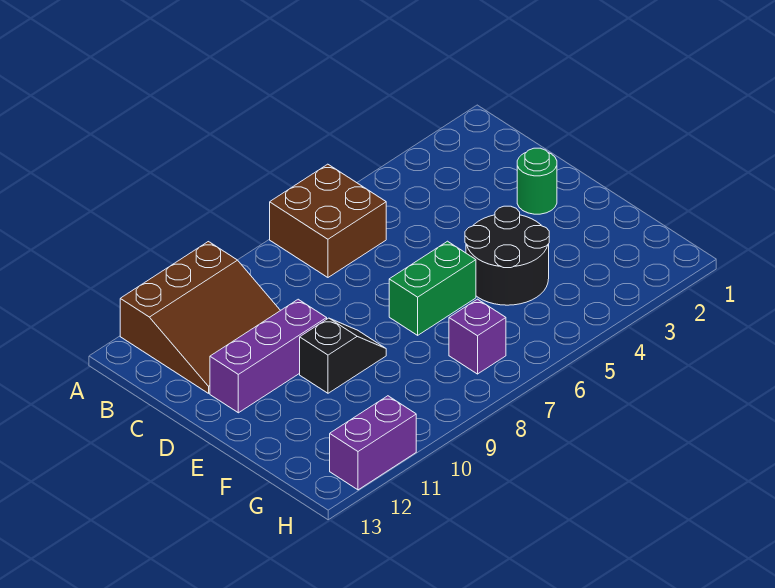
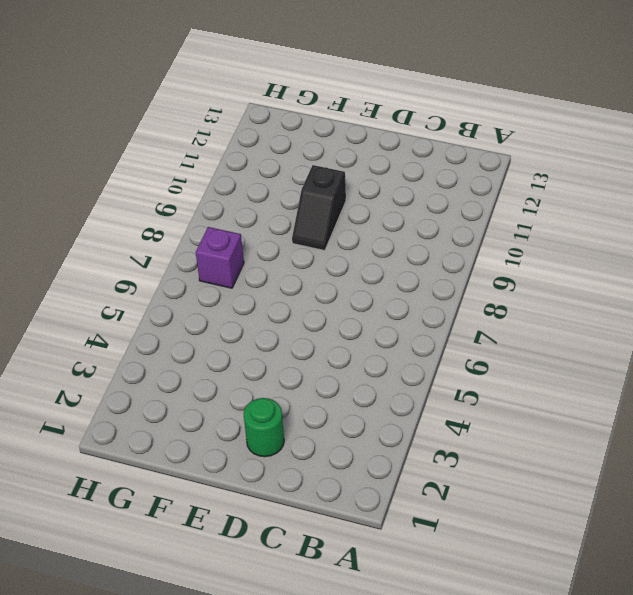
none -> brown 2x2 brick [270,164,386,277]
none -> brown 3x3 slope [120,242,280,393]

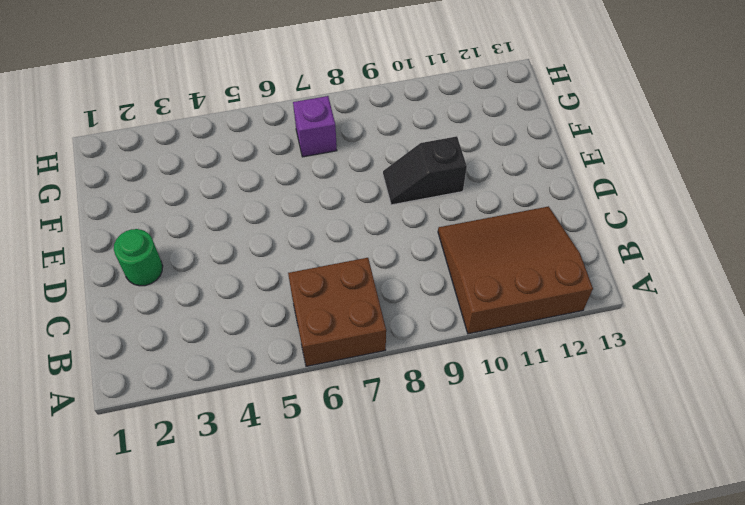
none -> purple 1x3 brick [210,299,327,413]
none -> black 2x2 round brick [465,206,549,305]

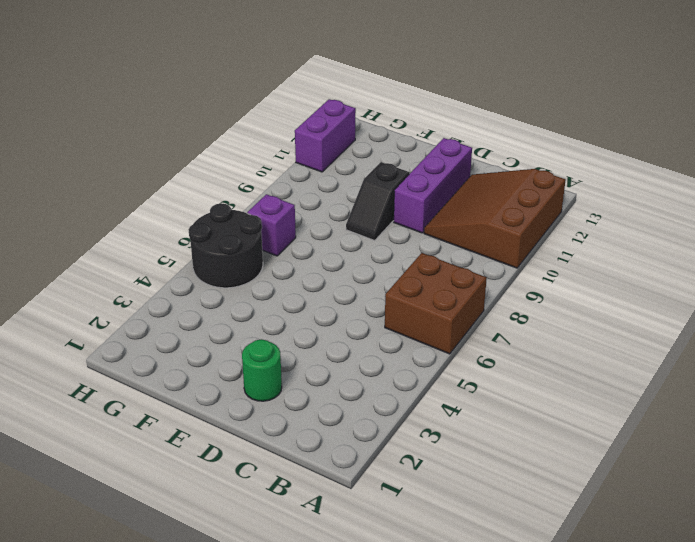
black 2x2 round brick [188,203,263,288] -> black 2x2 round brick moved to [465,206,549,305]
none -> green 1x2 brick [389,241,476,335]

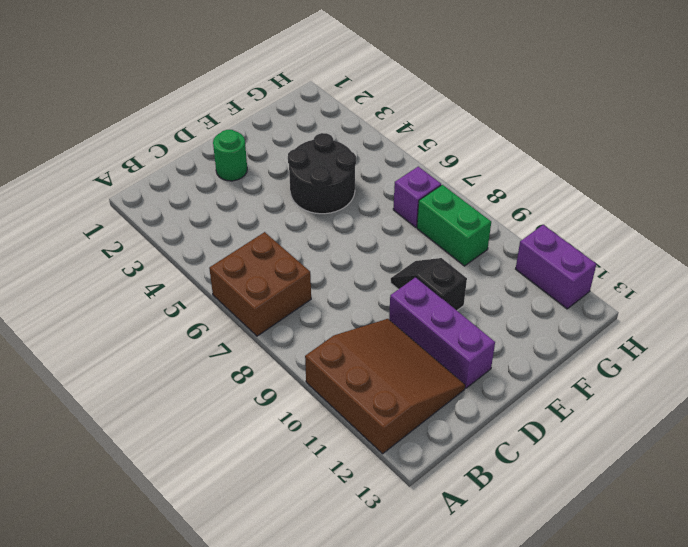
green 1x2 brick [417,185,491,266] -> green 1x2 brick moved to [389,241,476,335]

